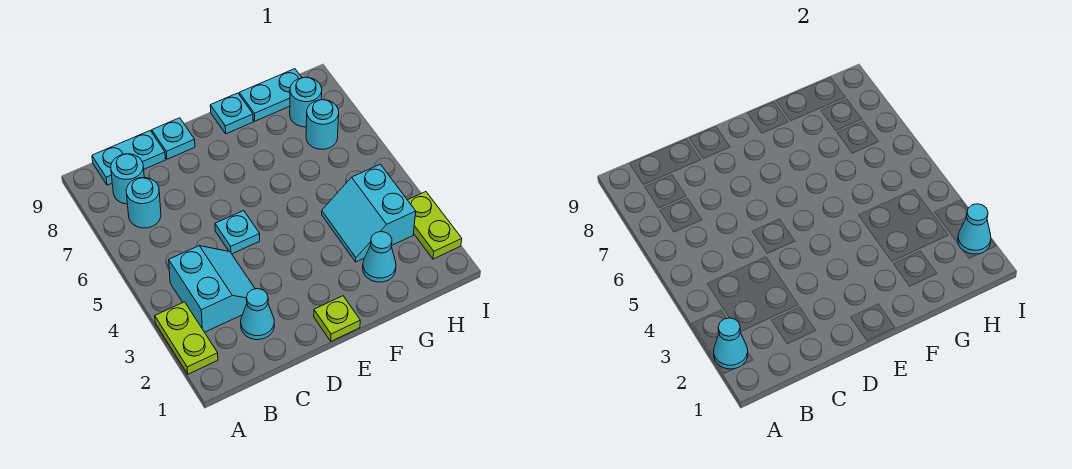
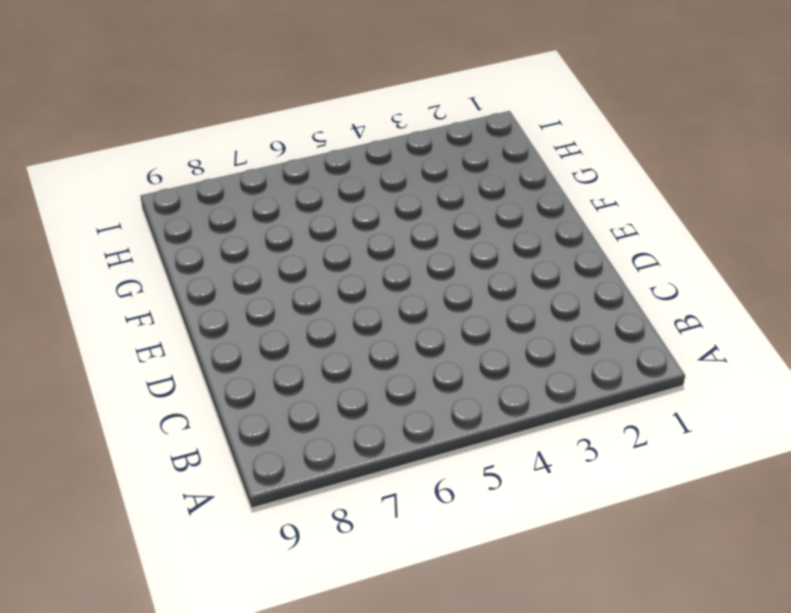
none -> lime 1x2 plate [155,302,218,374]
none -> cyan 2x2 slope [169,246,255,332]
none -> cyan 1x1 round brick [126,178,161,228]

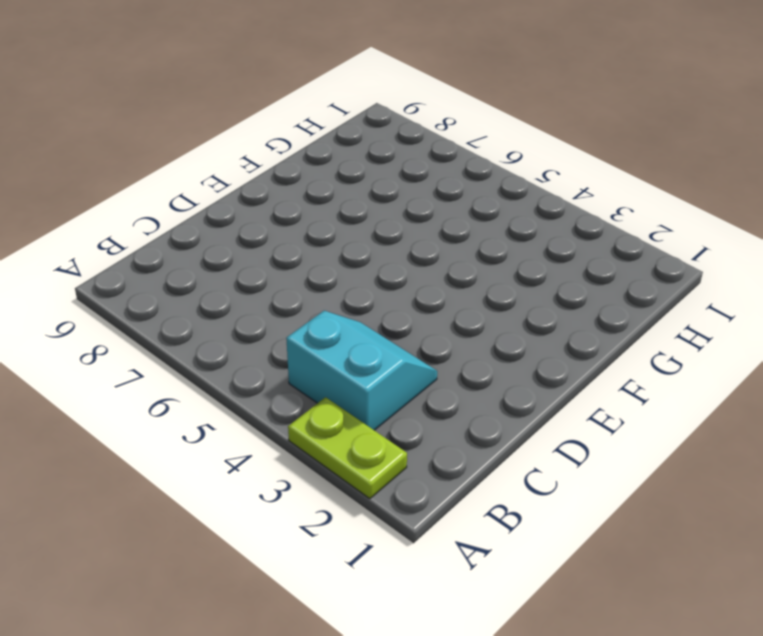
none -> cyan 1x1 round brick [126,178,161,228]
none -> cyan 1x1 round brick [111,154,144,204]
none -> cyan 1x2 plate [92,131,165,185]

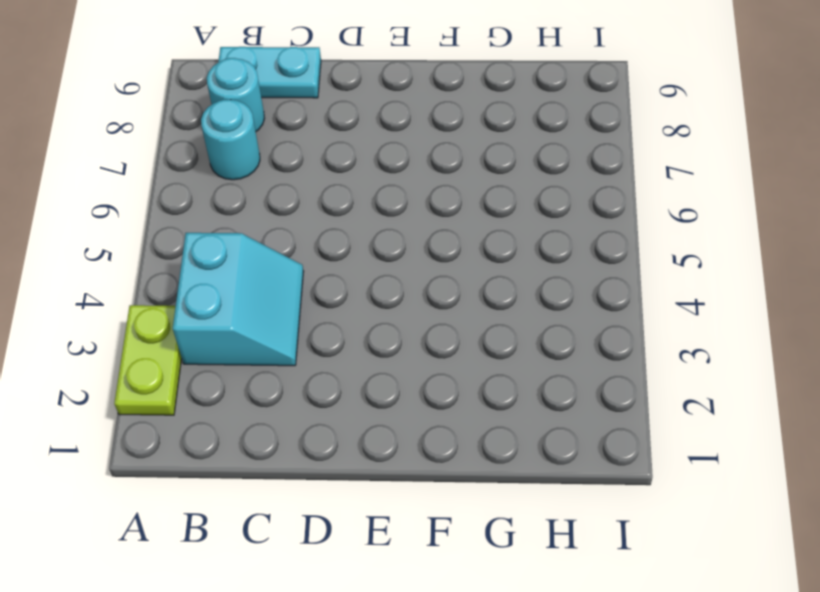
none -> cyan 1x1 cone [241,289,274,340]
none -> cyan 1x1 plate [215,211,260,254]
none -> cyan 1x1 plate [152,118,195,159]

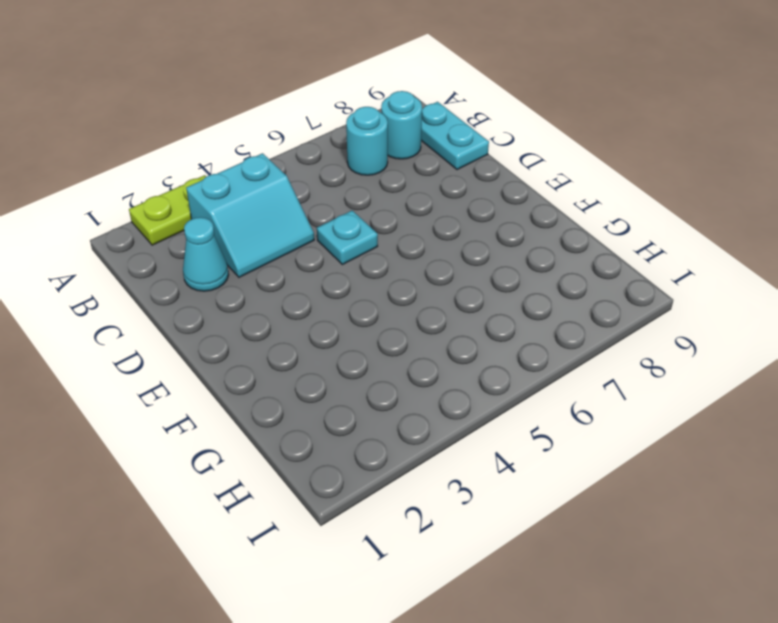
none -> cyan 1x1 plate [152,118,195,159]
none -> lime 1x1 plate [314,296,360,341]
none -> cyan 1x1 plate [210,93,253,134]

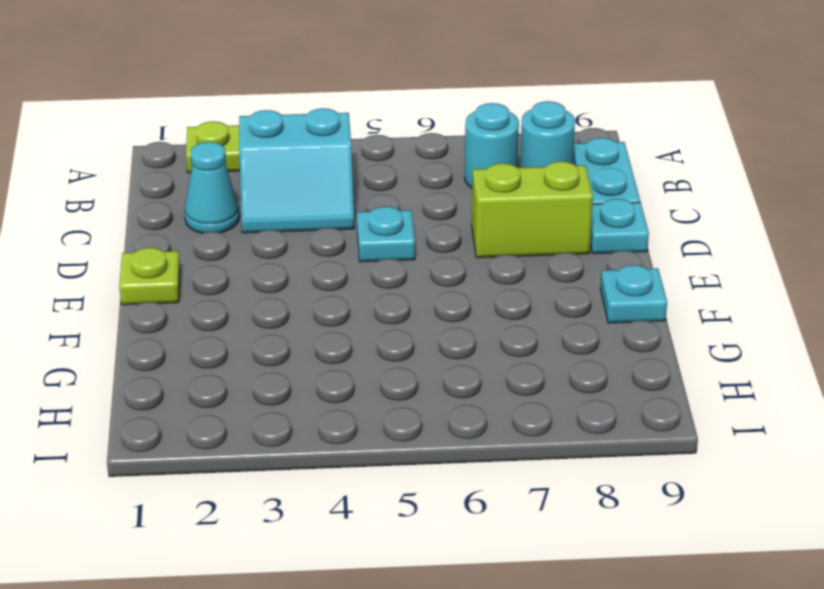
lime 1x2 brick [472,161,593,258] -> none
none -> cyan 1x1 cone [363,232,396,282]
none -> cyan 2x2 slope [322,164,416,262]
none -> cyan 1x2 plate [239,69,302,121]

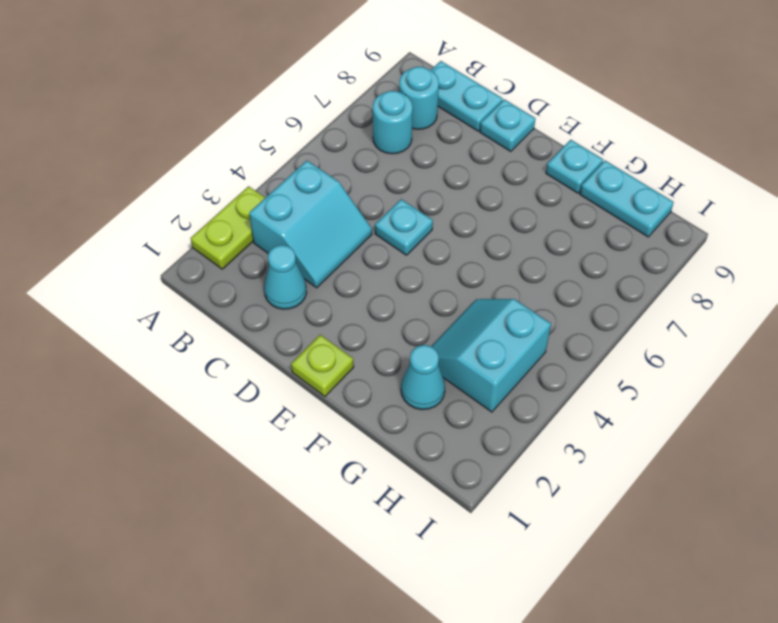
none -> cyan 1x1 round brick [306,100,339,149]
none -> cyan 1x1 round brick [290,77,322,127]
none -> lime 1x2 plate [408,192,462,259]

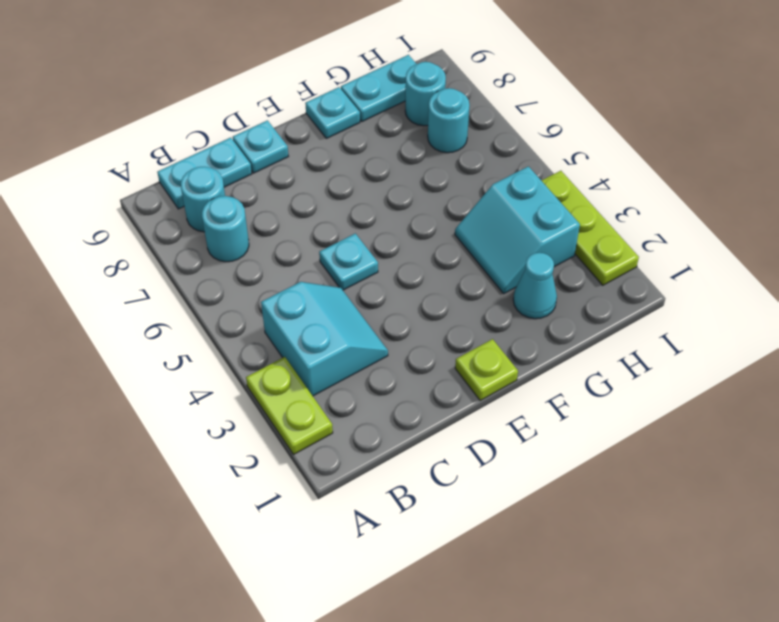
lime 1x3 plate [541,171,639,285] -> lime 1x2 plate [408,192,462,259]
none -> cyan 1x1 cone [241,289,274,340]
none -> cyan 1x1 cone [714,318,748,369]
none -> cyan 1x1 cone [958,204,991,254]

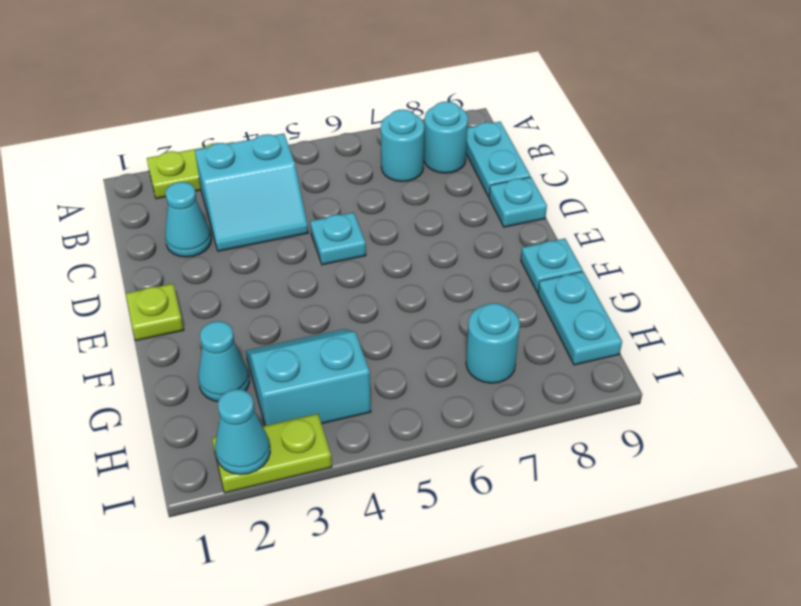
none -> cyan 1x1 round brick [290,77,322,127]
none -> cyan 1x1 cone [714,318,748,369]

